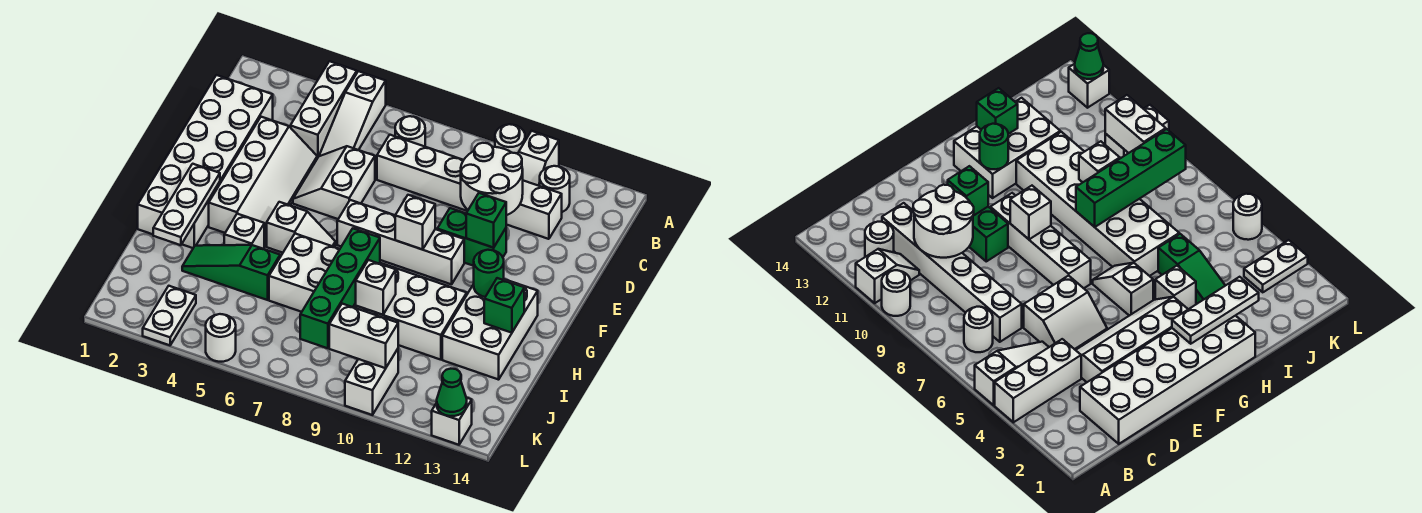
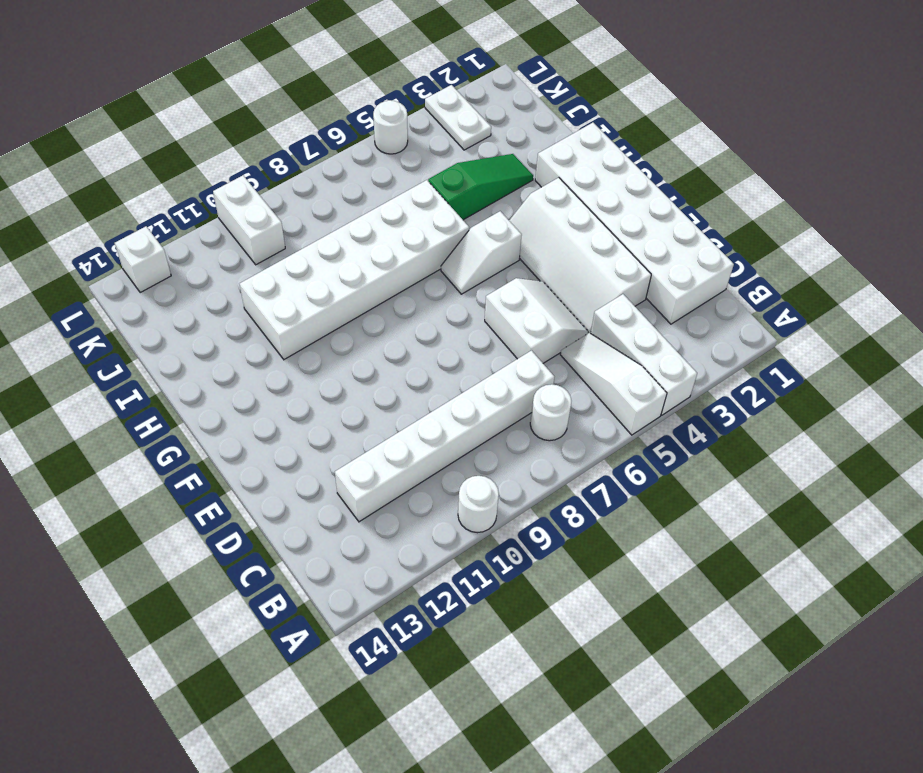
none -> white 1x2 slope [518,131,559,186]
none -> white 1x1 round brick [540,166,570,212]
none -> green 1x2 brick [437,208,506,266]
none -> white 1x4 brick [337,200,464,284]

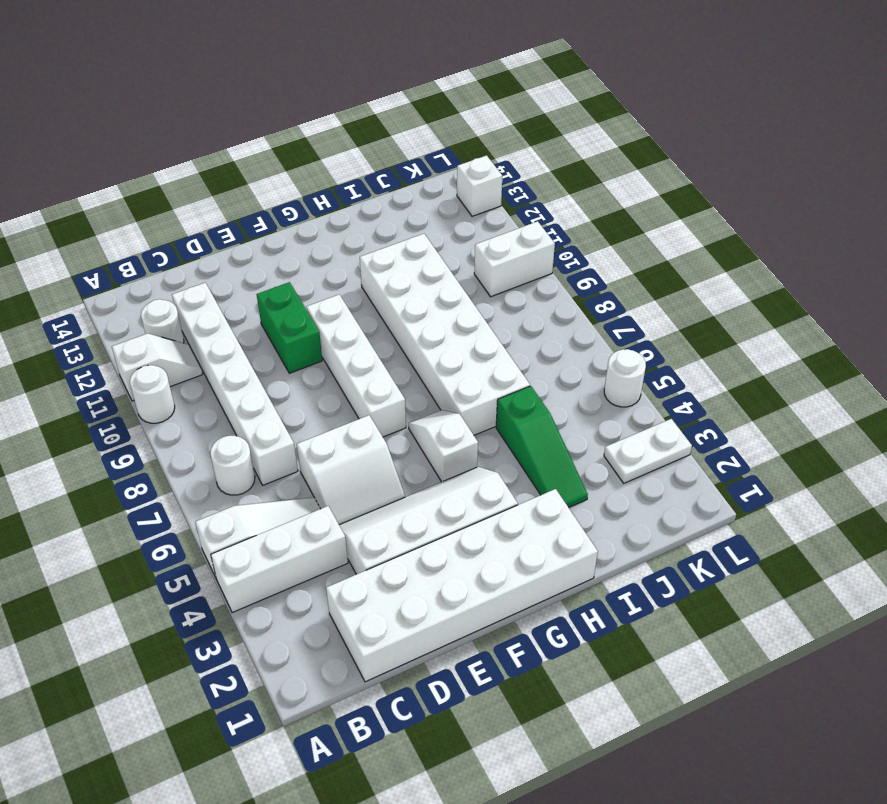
none -> white 2x3 brick [442,279,538,380]
none -> white 1x1 brick [224,214,264,249]
none -> white 2x2 round brick [461,143,523,215]
none -> green 1x1 brick [466,193,506,248]

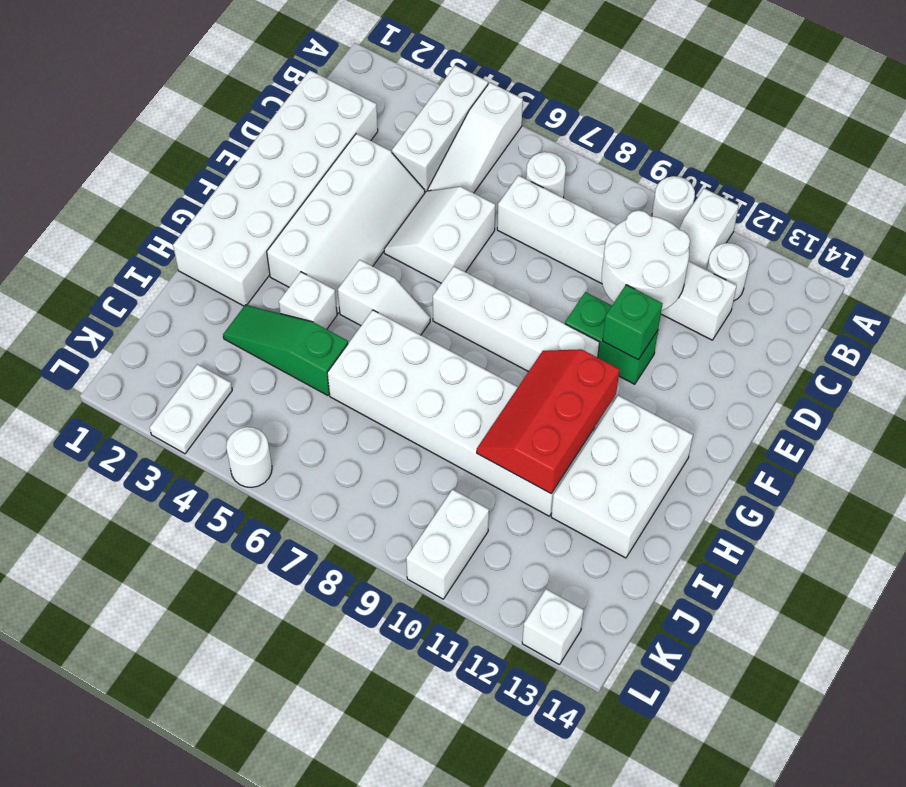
red 2x3 slope [477,349,620,493] -> none
none -> white 1x1 brick [395,195,435,250]
none -> white 1x3 plate [153,164,220,245]
none -> green 1x1 round brick [474,250,504,297]
none -> green 1x4 brick [300,229,380,348]

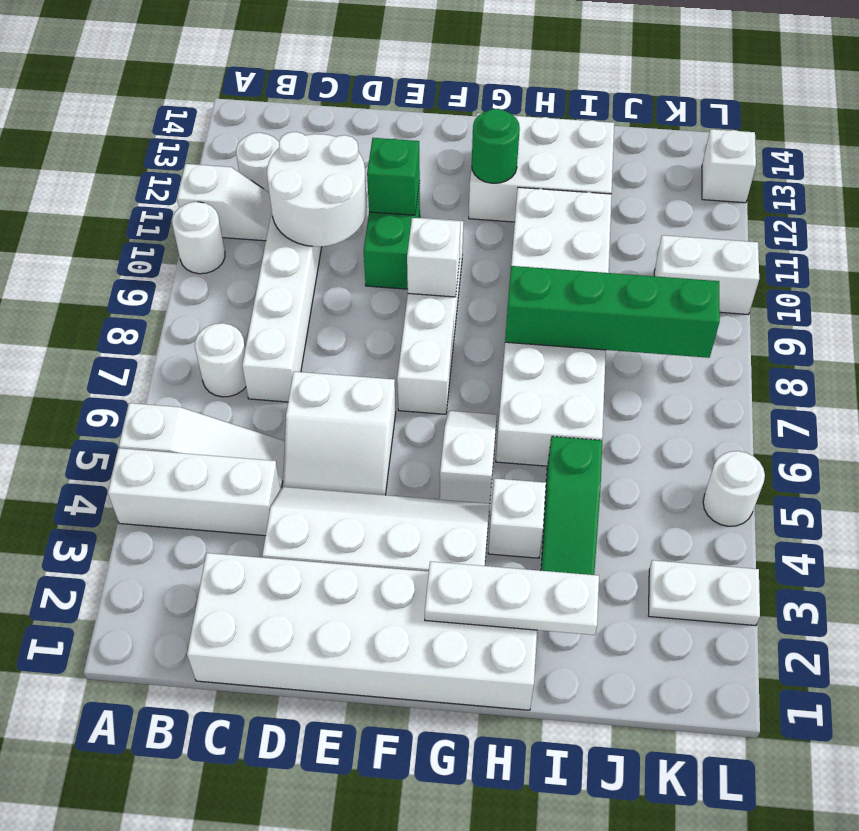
none -> green 1x1 brick [484,278,524,333]
none -> white 1x1 brick [356,260,396,315]
none -> white 1x2 brick [329,304,398,368]
none -> green 1x1 cone [437,369,467,416]

